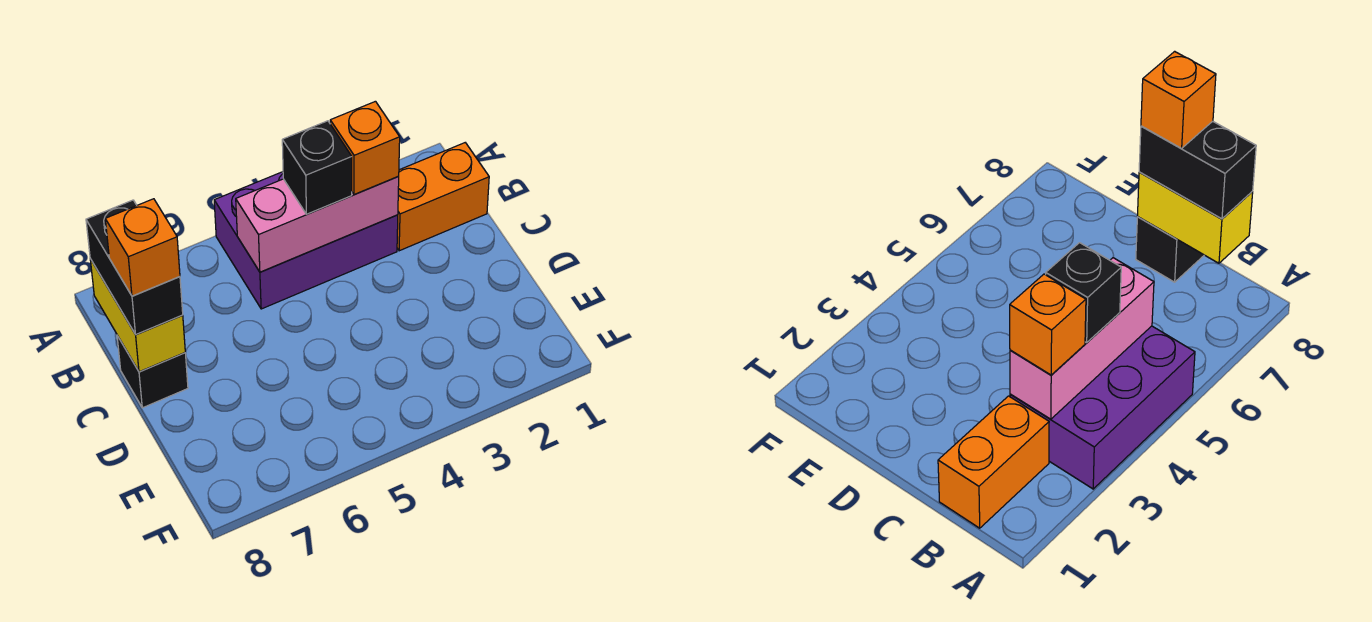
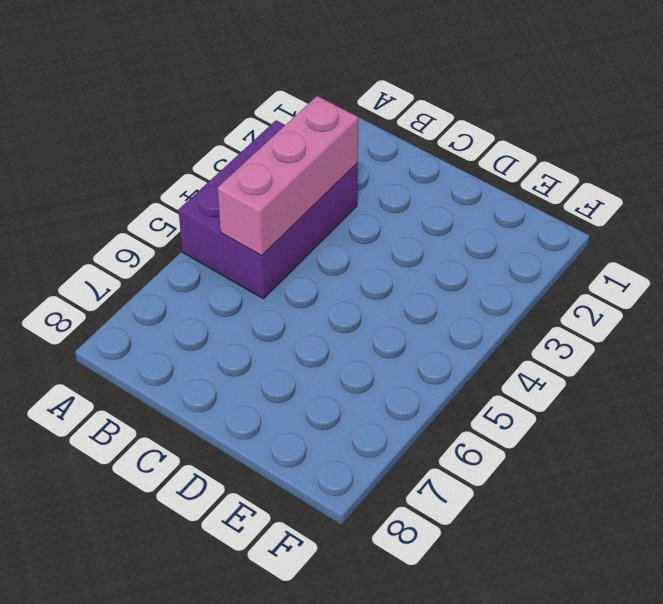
none -> orange 1x2 brick [397,143,489,251]
none -> black 1x1 brick [117,336,188,408]

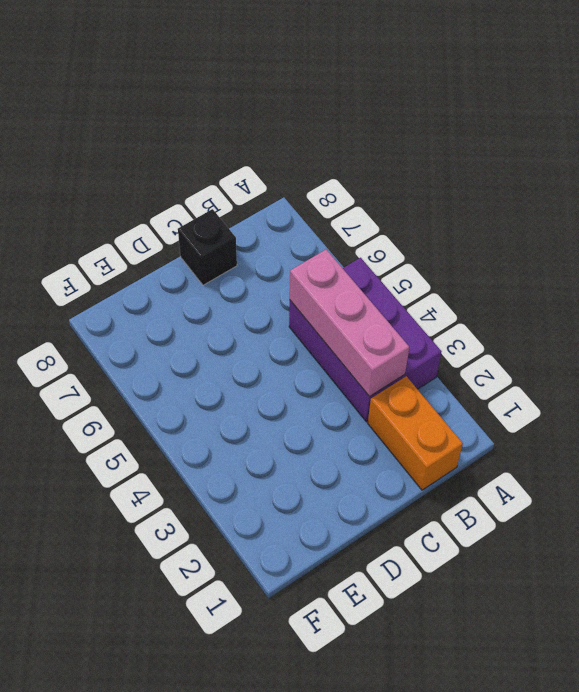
none -> yellow 1x2 brick [90,259,185,372]
none -> orange 1x1 brick [330,101,400,194]

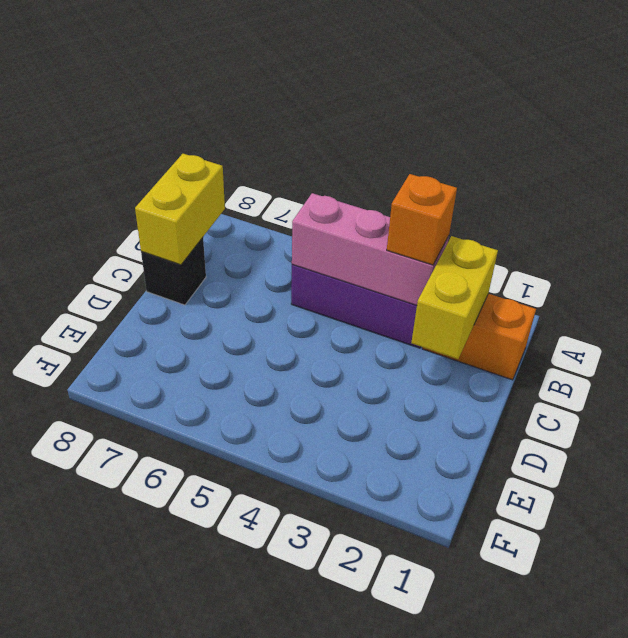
yellow 1x2 brick [411,236,498,359] -> none
none -> black 1x1 brick [282,121,352,214]
none -> black 1x2 brick [86,200,183,335]

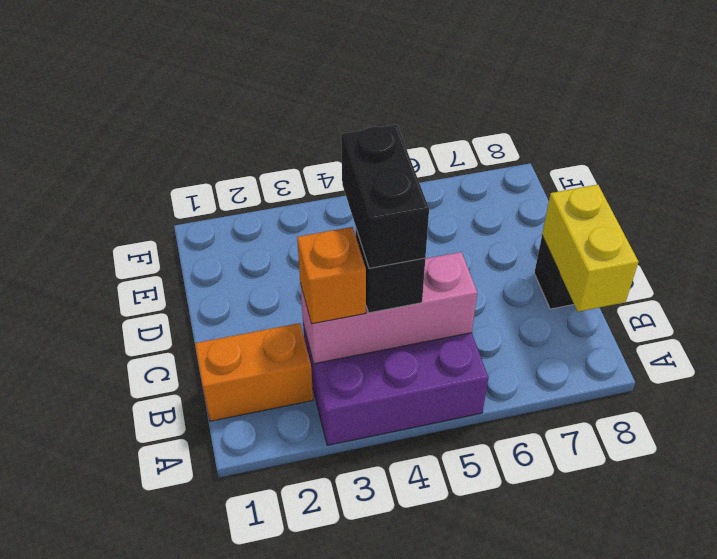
black 1x2 brick [341,125,429,268] -> black 1x2 brick moved to [86,200,183,335]
none -> orange 1x1 brick [105,199,180,296]

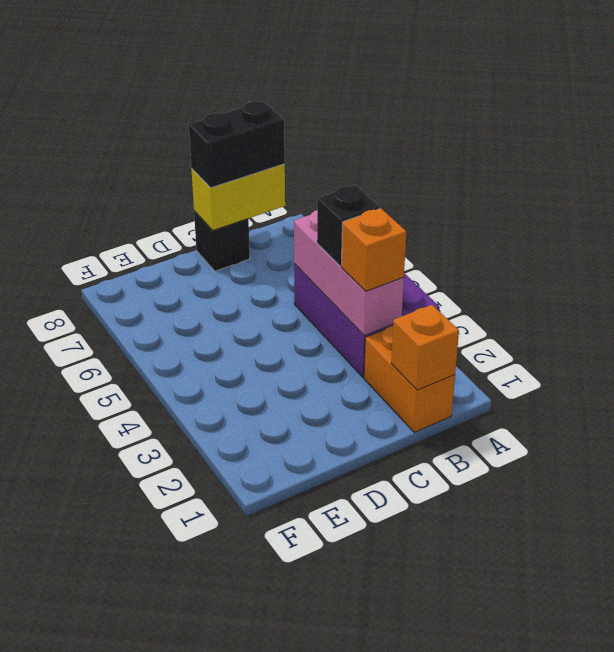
orange 1x1 brick [391,305,459,390] -> orange 1x1 brick moved to [105,199,180,296]

